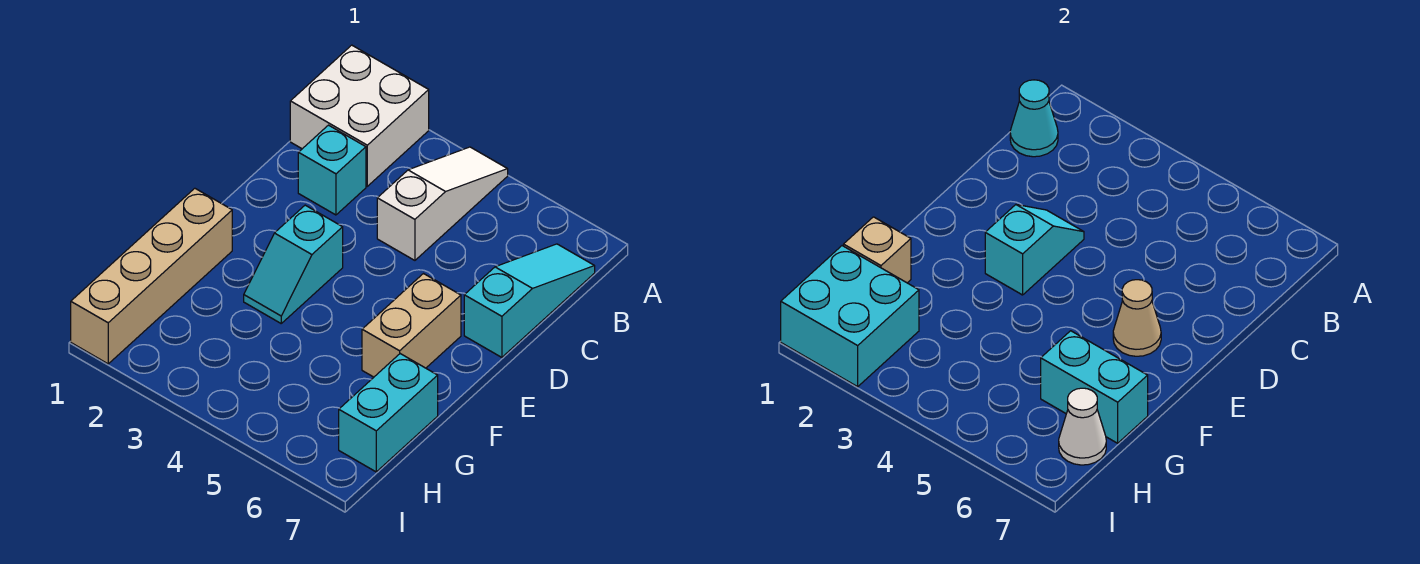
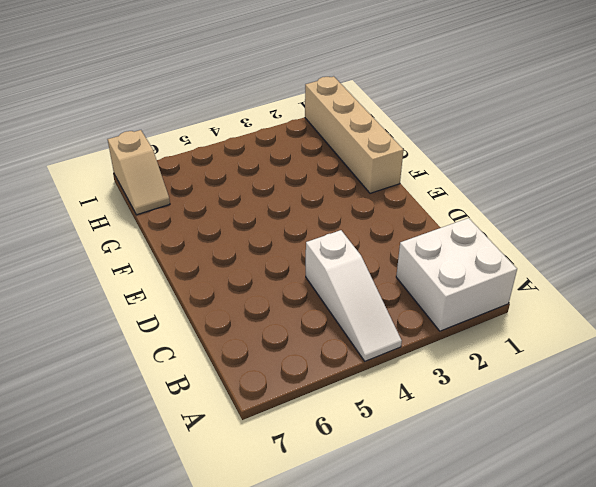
tan 1x2 slope [108,130,170,215] -> cyan 1x2 brick [339,354,438,472]
none -> cyan 1x3 slope [464,244,595,357]
none -> cyan 1x1 brick [298,125,366,215]
none -> cyan 1x2 slope [244,205,343,323]

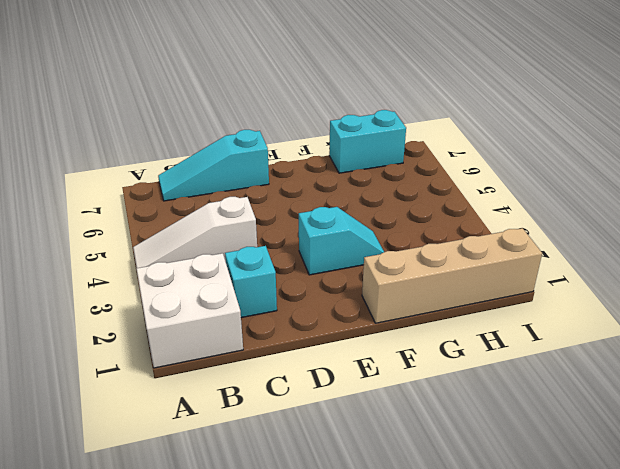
none -> tan 1x2 brick [362,274,461,377]
none -> cyan 1x1 cone [1010,80,1058,157]
none -> cyan 1x2 slope [985,205,1084,295]

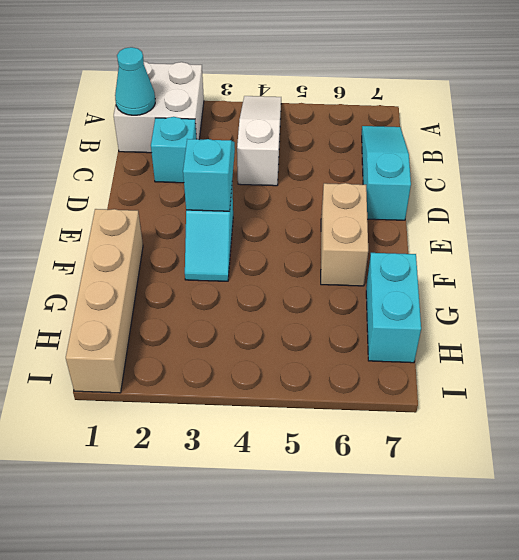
none -> tan 1x1 cone [1113,280,1161,356]
none -> tan 1x1 brick [844,217,911,283]
none -> cyan 1x2 brick [1041,331,1148,443]

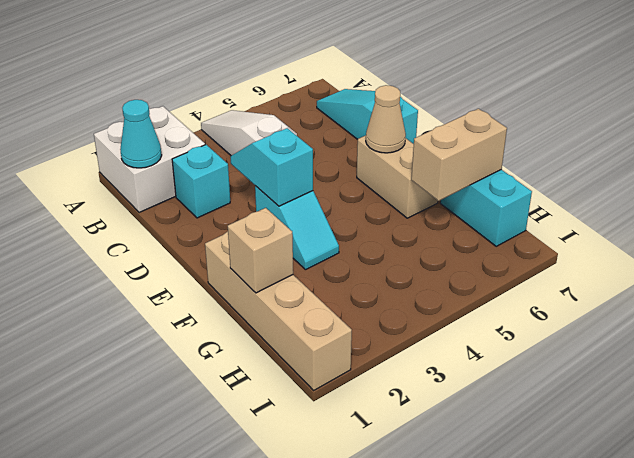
tan 1x2 brick [411,109,507,201] -> cyan 1x2 brick [1041,331,1148,443]
none -> cyan 2x2 brick [781,246,919,387]
none -> white 1x1 cone [1059,388,1106,465]

